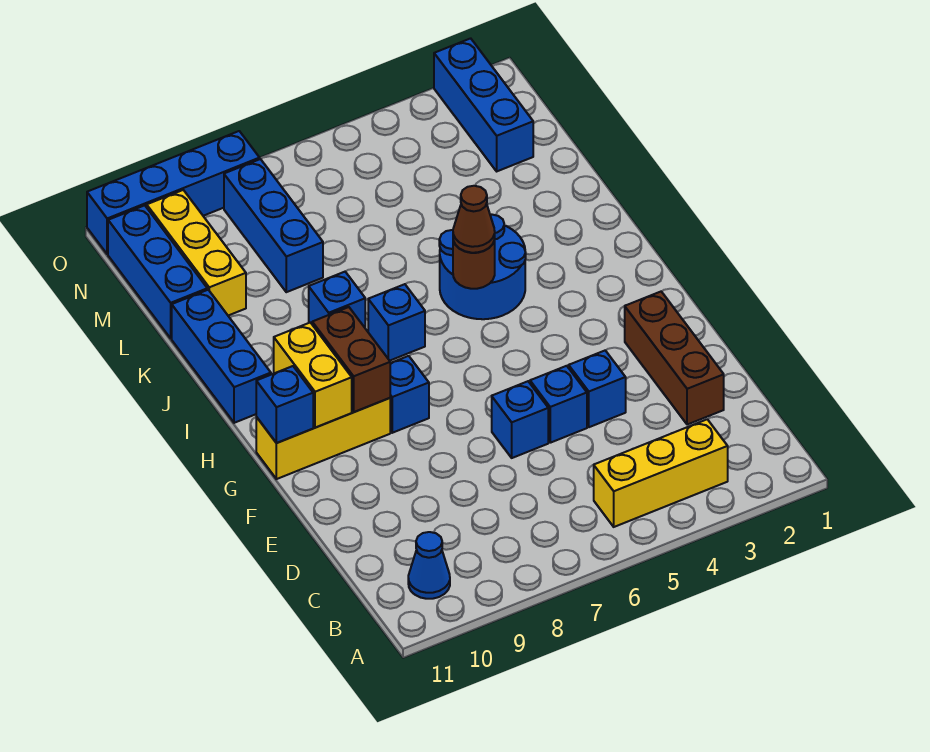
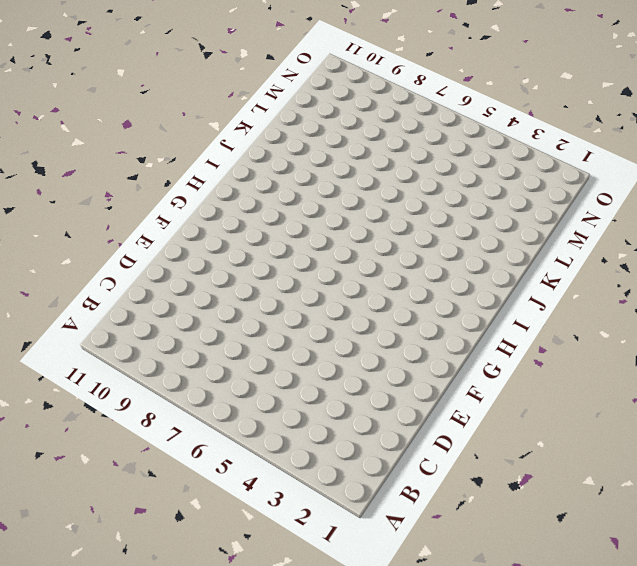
none -> yellow 1x3 brick [594,419,728,527]
none -> blue 1x1 cone [408,532,450,599]
none -> brown 1x3 brick [625,292,724,425]

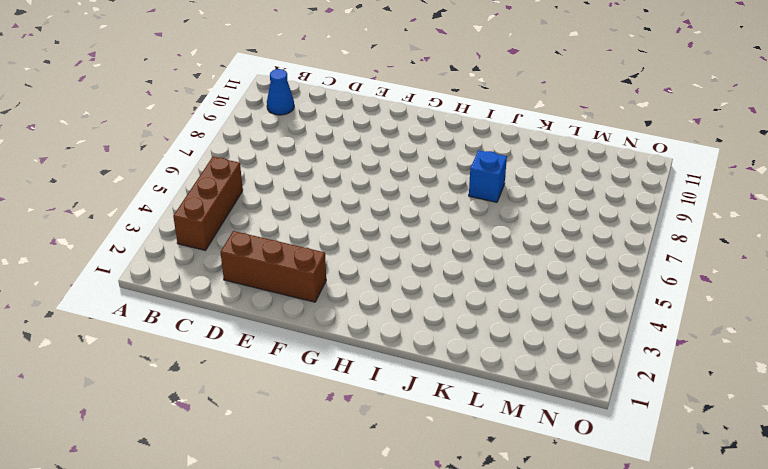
brown 1x3 brick [173,157,243,250] -> yellow 1x3 brick [594,419,728,527]
none -> blue 1x1 brick [569,350,626,427]
none -> blue 1x1 brick [530,366,587,443]
none -> blue 1x1 brick [492,381,548,458]

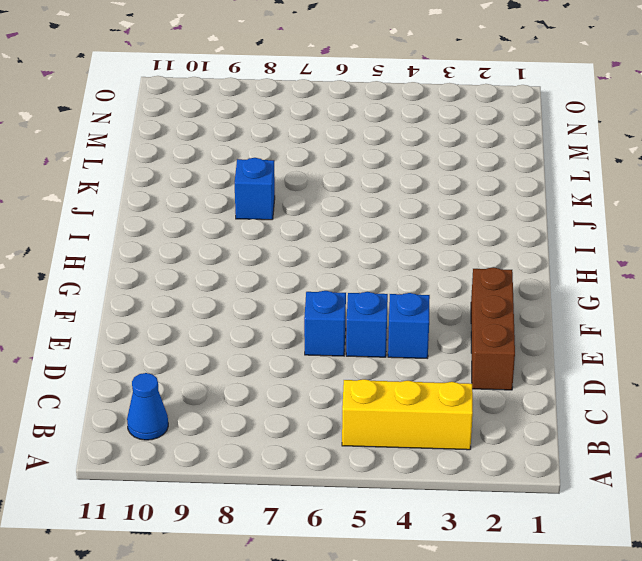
none -> blue 1x1 brick [390,356,429,433]
none -> yellow 1x3 brick [256,398,390,479]
none -> blue 2x2 round brick [439,214,526,319]

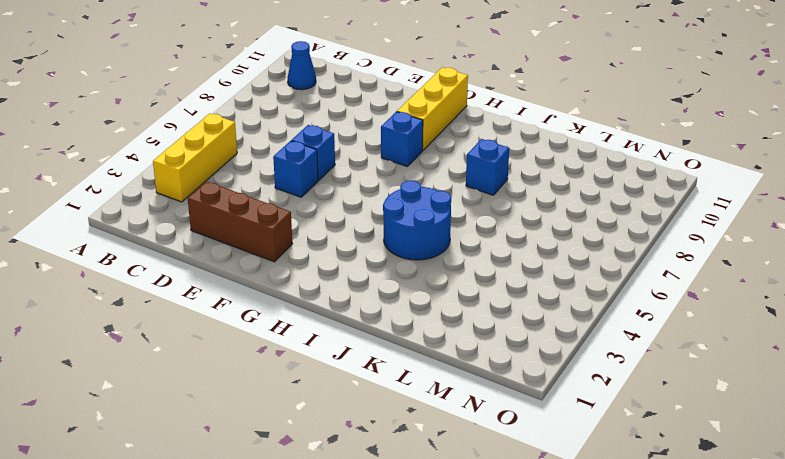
none -> blue 1x1 brick [569,350,626,427]
none -> blue 1x1 brick [368,284,425,361]
none -> blue 1x3 brick [172,290,271,423]

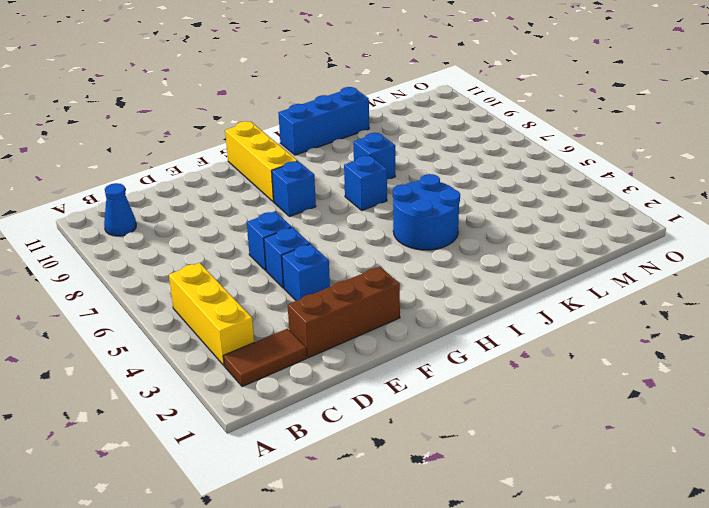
brown 1x2 tile [223,329,307,387] -> none
none -> blue 1x3 brick [224,159,323,292]
none -> yellow 1x3 brick [147,190,246,316]
none -> blue 1x3 brick [108,205,207,338]

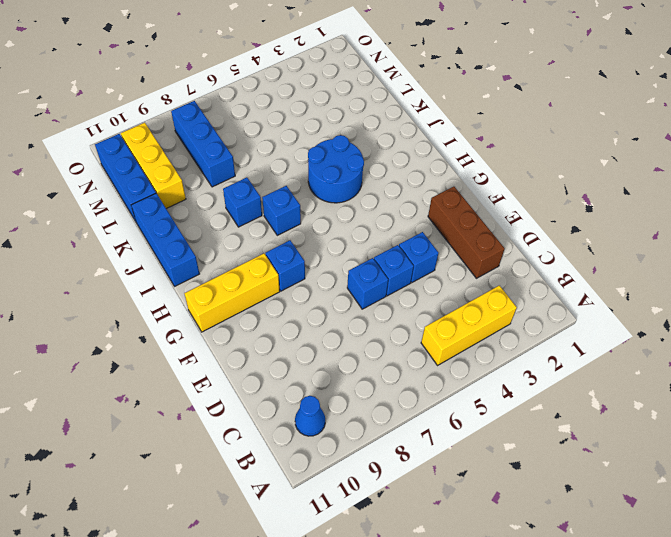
none -> blue 1x3 brick [434,38,533,171]
none -> blue 1x4 brick [87,131,260,254]
none -> brown 1x2 brick [312,307,390,412]

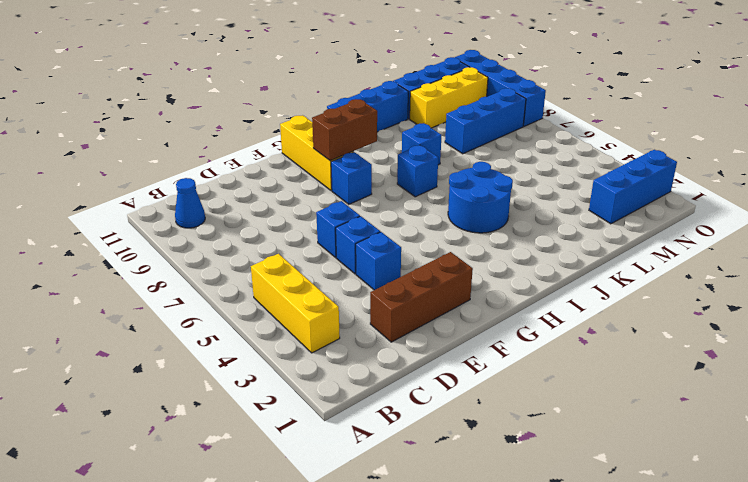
none -> yellow 1x2 brick [274,323,352,428]
none -> blue 1x1 brick [256,366,313,443]
none -> brown 1x1 round brick [453,240,495,289]

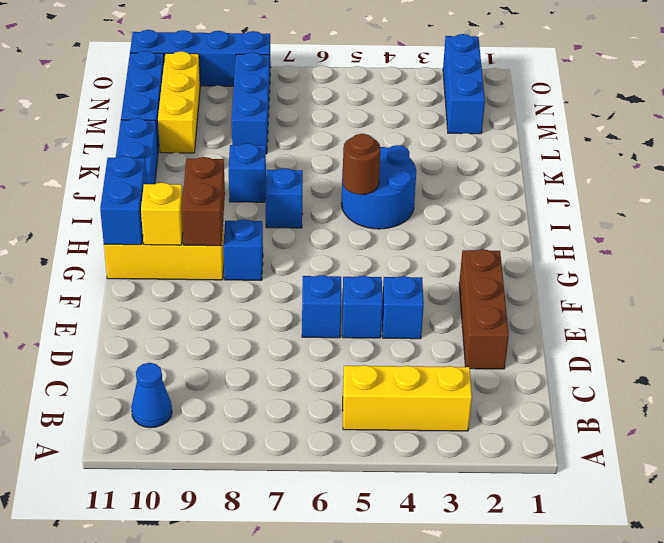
yellow 1x1 brick [141,183,183,245] -> yellow 1x2 brick [274,323,352,428]
blue 1x2 brick [100,156,147,245] -> blue 1x1 brick [256,366,313,443]
none -> brown 1x1 cone [453,186,495,253]

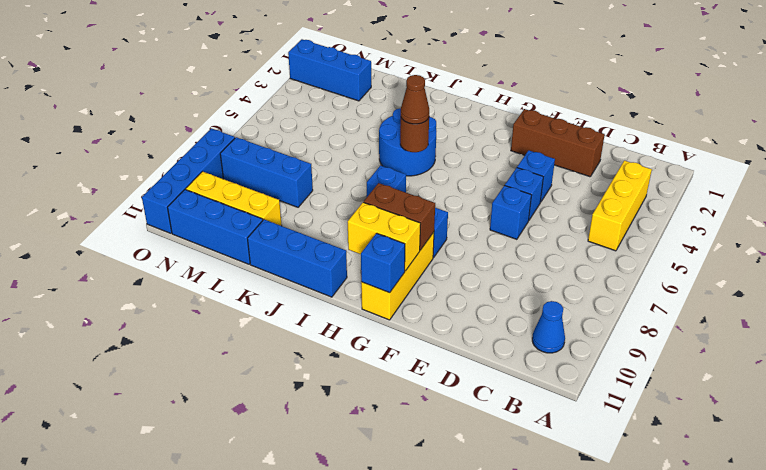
none -> blue 1x1 brick [309,272,365,327]

